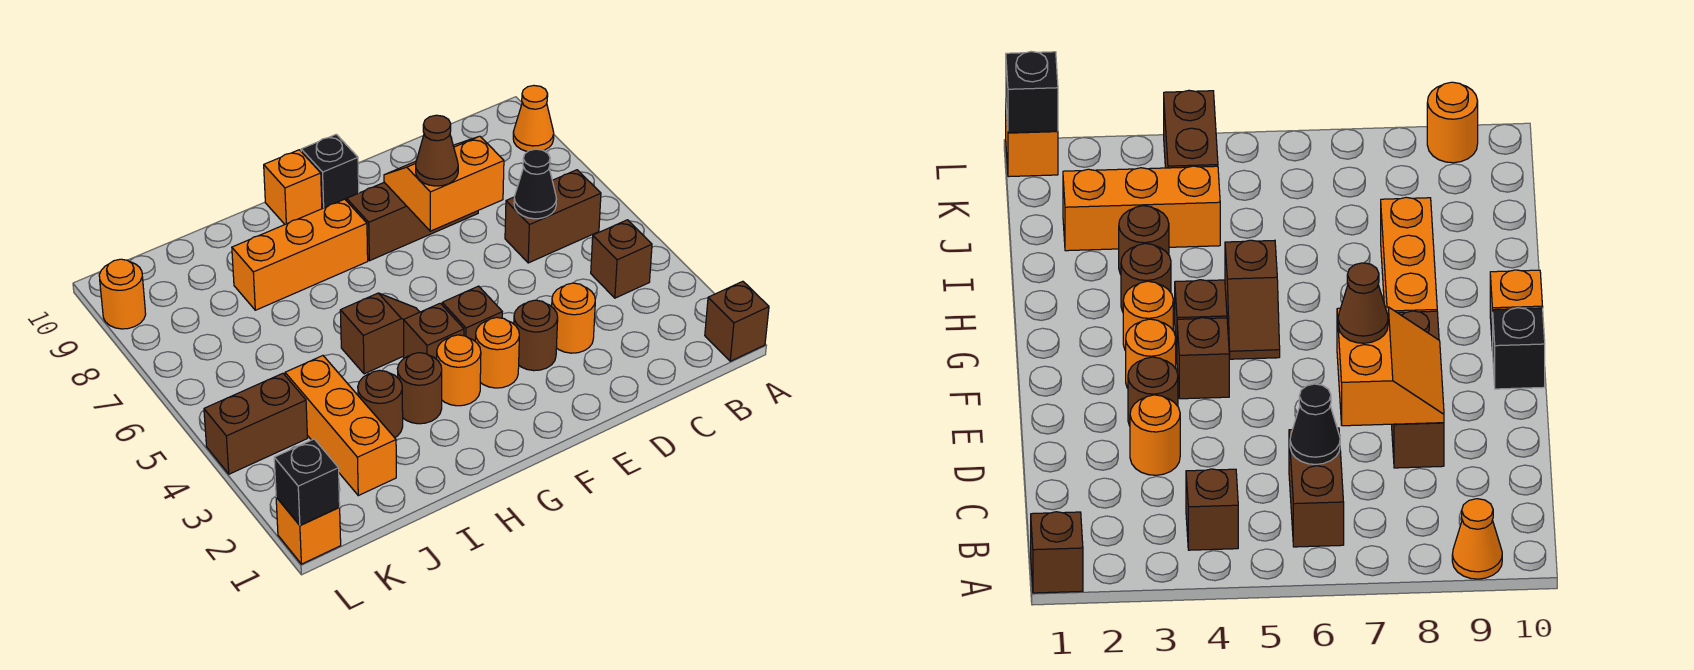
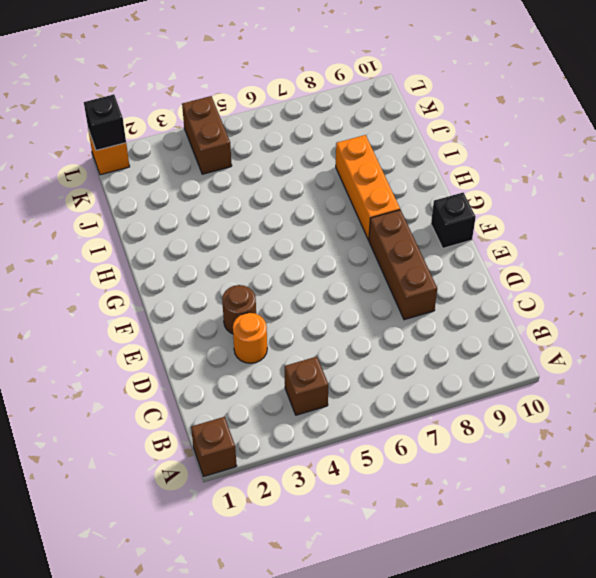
none -> orange 1x1 cone [513,86,554,152]
none -> brown 1x2 brick [505,170,601,263]
none -> orange 1x1 round brick [475,318,519,388]

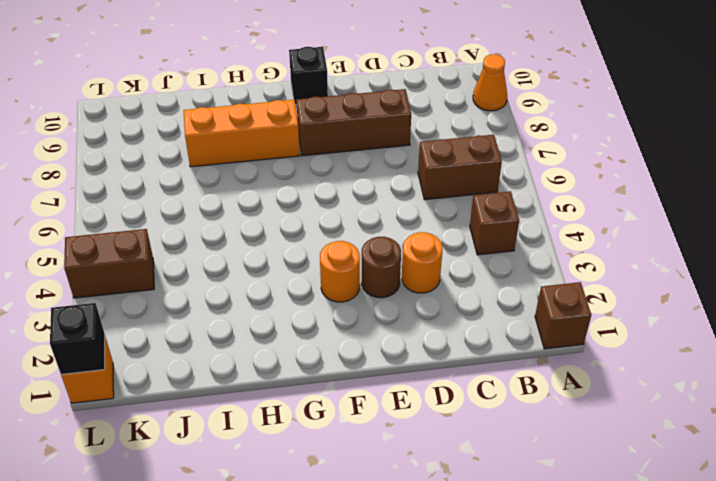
none -> brown 1x1 brick [442,286,502,341]
none -> orange 1x1 round brick [437,335,481,406]
none -> brown 1x1 brick [404,303,464,359]

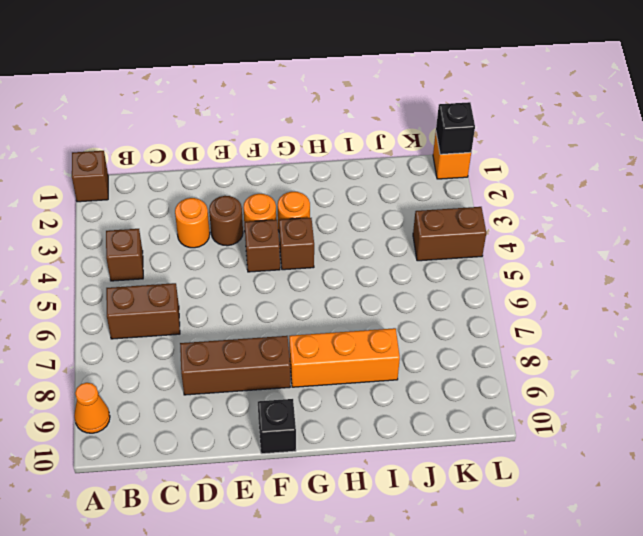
none -> brown 1x2 slope [340,293,419,374]
none -> orange 1x1 brick [264,150,322,224]
none -> brown 1x1 round brick [397,353,442,424]

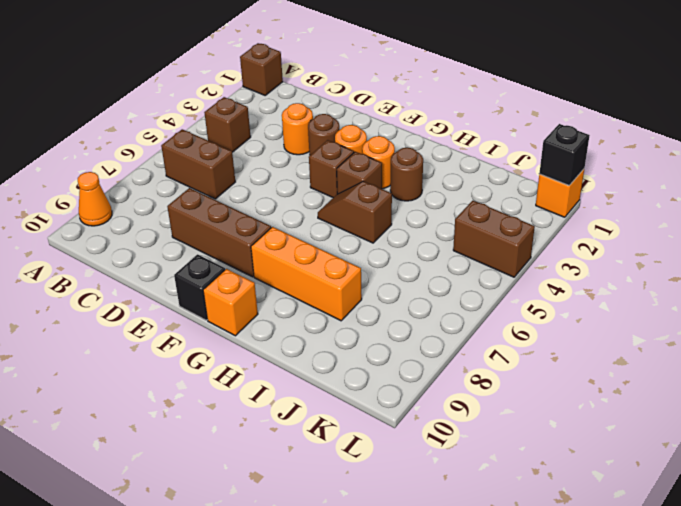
none -> brown 1x1 round brick [358,370,403,438]
none -> orange 1x3 brick [285,356,396,496]
none -> orange 1x1 round brick [99,259,146,329]

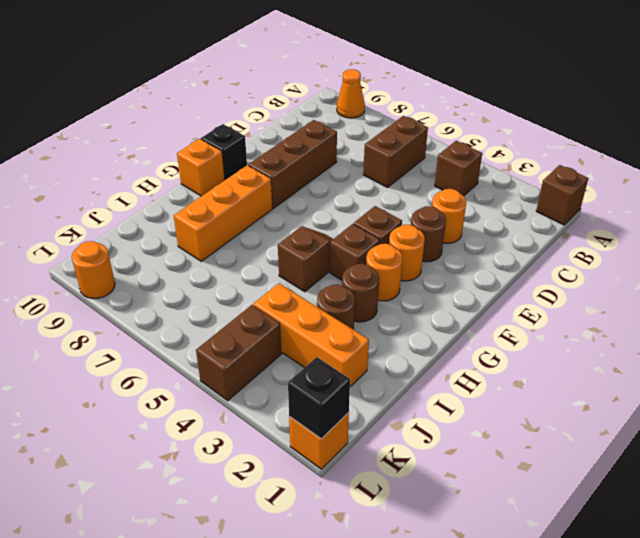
none -> black 1x1 cone [514,149,556,219]
none -> orange 2x2 slope [384,136,504,231]
none -> brown 1x1 cone [416,115,458,186]

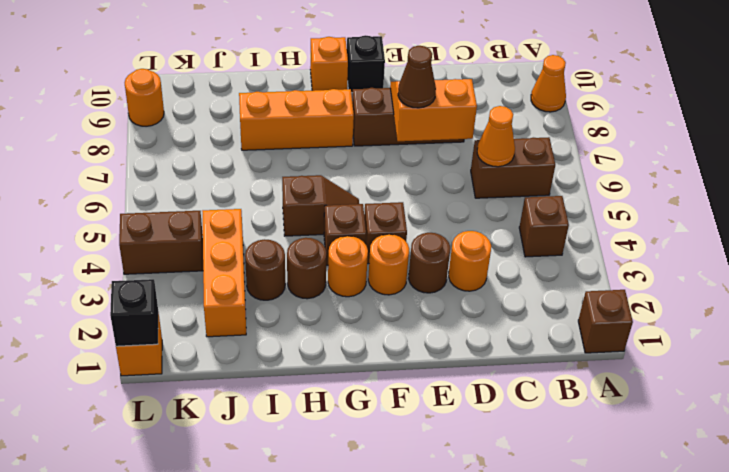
orange 1x1 cone [477,106,515,167] -> black 1x1 cone [514,149,556,219]

